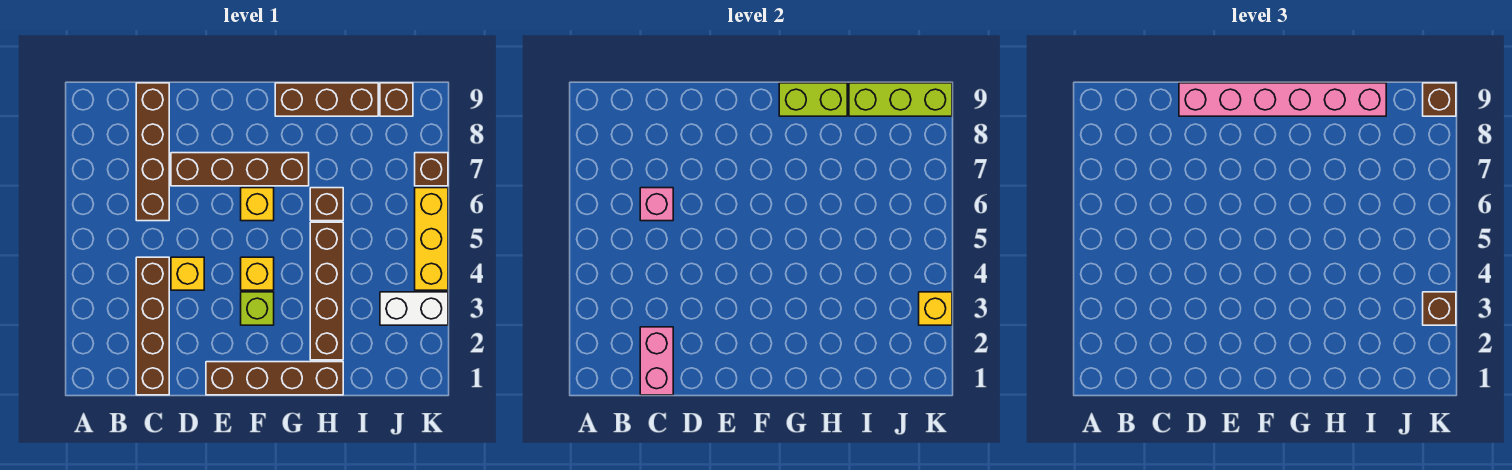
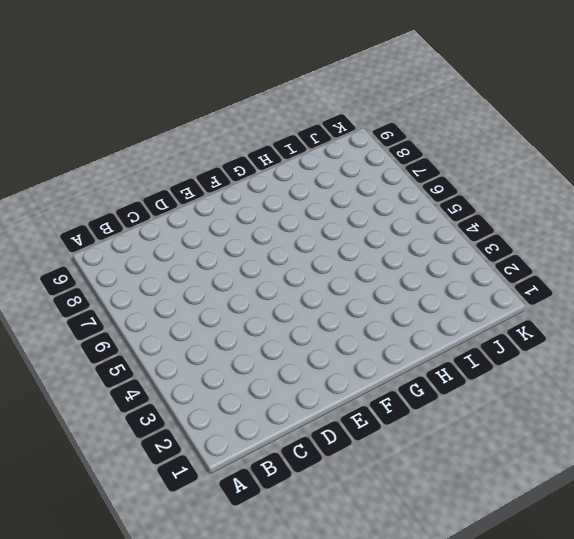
none -> brown 1x4 brick [136,257,169,395]
none -> brown 1x4 brick [136,83,169,221]
none -> yellow 1x1 brick [171,257,204,290]

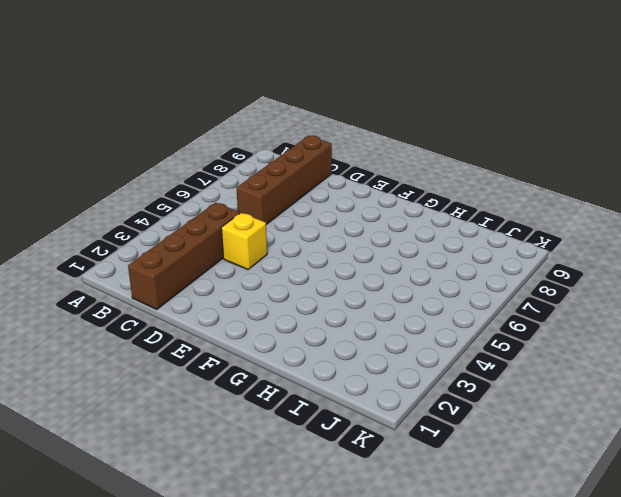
none -> brown 1x4 brick [171,153,309,186]
none -> brown 1x4 brick [206,362,343,395]
none -> lime 1x1 brick [241,292,274,325]

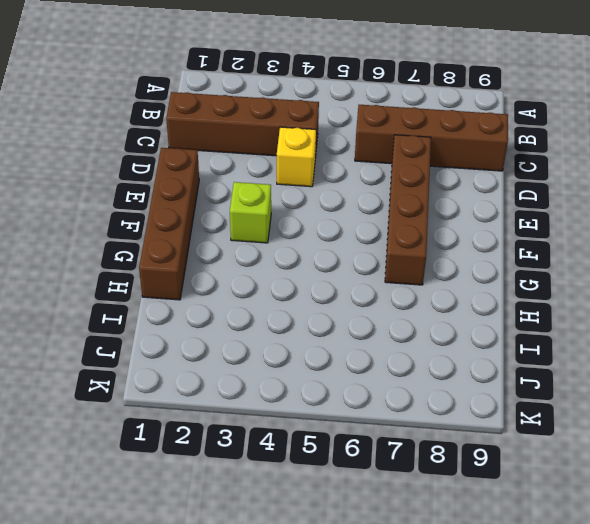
none -> yellow 1x1 brick [241,257,274,290]
none -> yellow 1x1 brick [241,188,274,221]
none -> brown 1x3 brick [275,83,378,116]

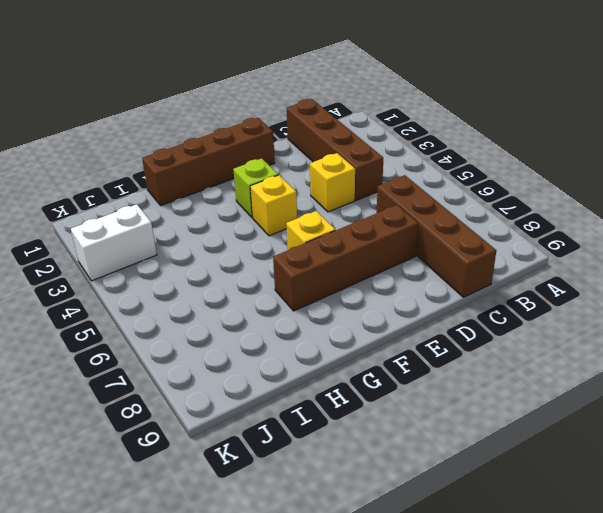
none -> brown 1x3 brick [275,83,378,116]
none -> brown 1x4 brick [310,222,343,360]
none -> brown 1x1 brick [310,188,343,221]

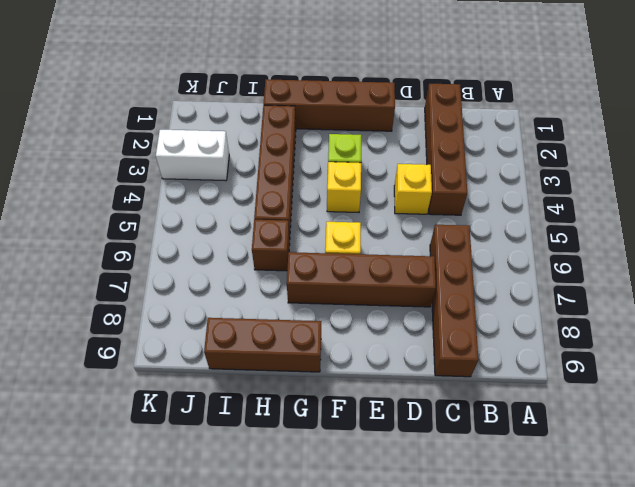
none -> brown 1x1 brick [380,83,413,116]
none -> yellow 1x3 brick [415,188,448,290]
none -> brown 1x1 brick [415,153,448,186]

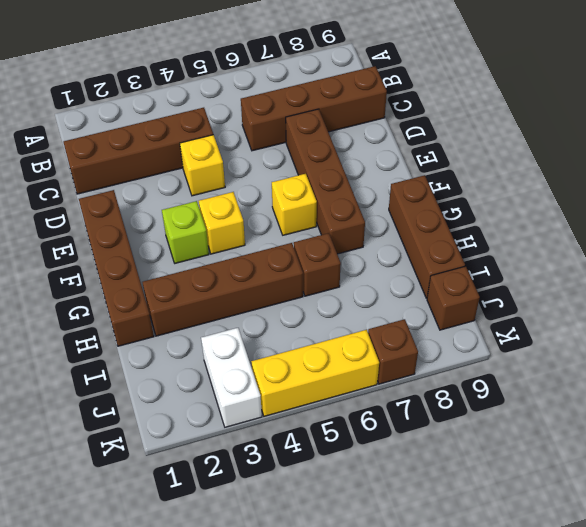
none -> pink 1x2 brick [640,327,673,395]
none -> pink 1x1 brick [640,188,673,221]
none -> lime 1x2 brick [779,83,847,116]

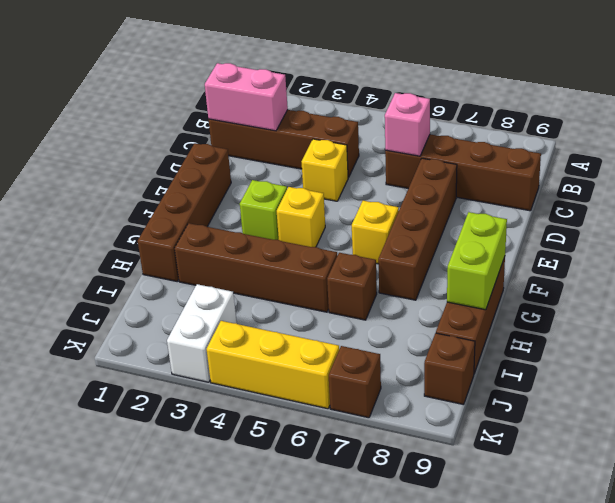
none -> lime 1x3 brick [849,83,952,116]
none -> yellow 1x1 brick [919,292,952,325]
none -> pink 1x6 brick [1179,83,1386,116]

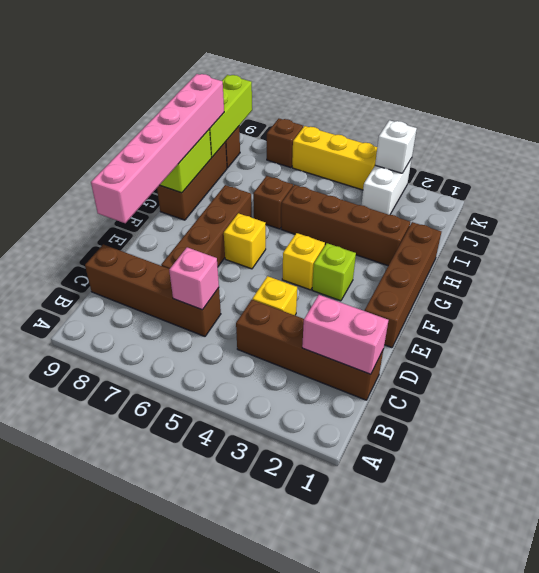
white 1x1 brick [375,120,417,173] -> yellow 1x1 brick [919,292,952,325]
none -> brown 1x1 brick [1423,292,1456,325]
none -> brown 1x1 brick [1423,83,1456,116]

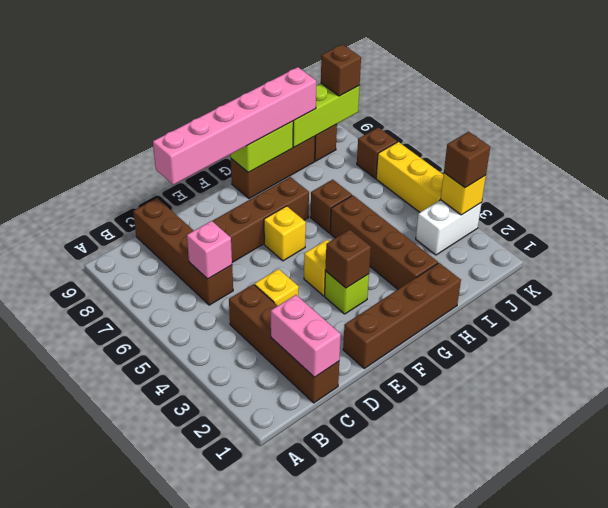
brown 1x1 brick [325,230,371,288] -> none

